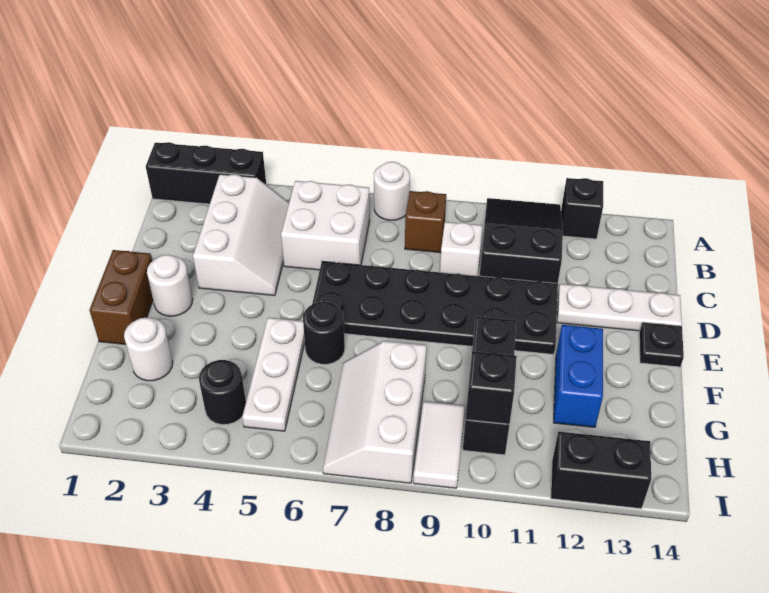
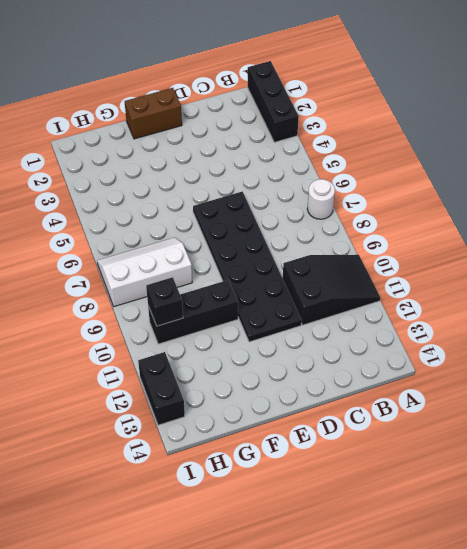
none -> black 1x1 brick [561,178,603,239]
none -> white 2x3 slope [193,174,289,296]
none -> white 2x2 brick [281,181,370,270]

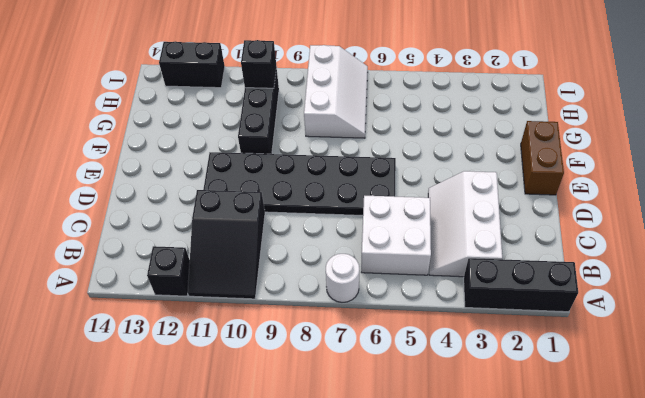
none -> brown 1x1 brick [405,191,446,253]
none -> white 1x1 brick [440,222,482,276]
none -> white 1x3 plate [557,284,682,331]

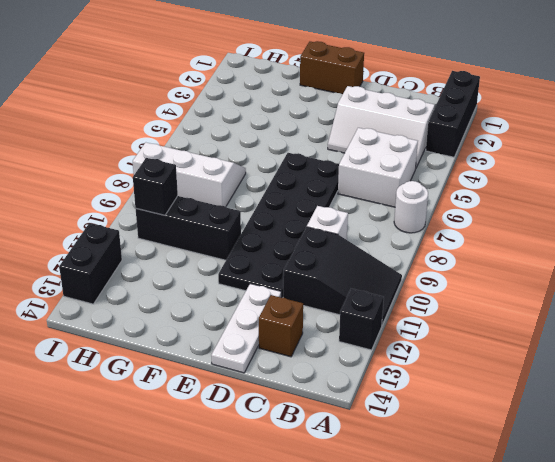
brown 1x1 brick [259,295,303,357] -> brown 1x1 brick moved to [405,191,446,253]
none -> white 1x1 round brick [147,255,193,316]
none -> black 1x1 plate [639,322,684,367]
none -> white 1x3 plate [242,318,305,431]

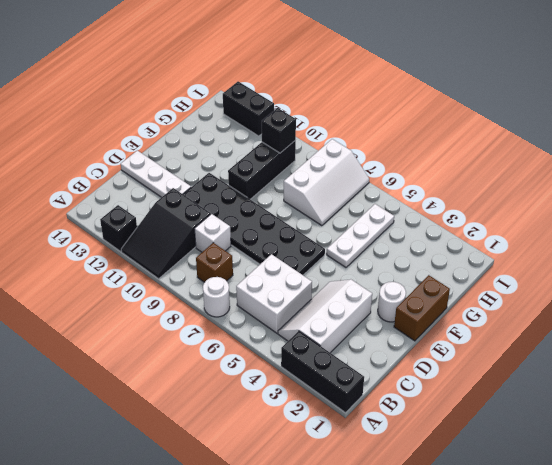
none -> black 1x1 plate [639,322,684,367]
none -> black 1x1 round brick [303,302,345,364]
none -> blue 1x2 brick [554,325,603,427]

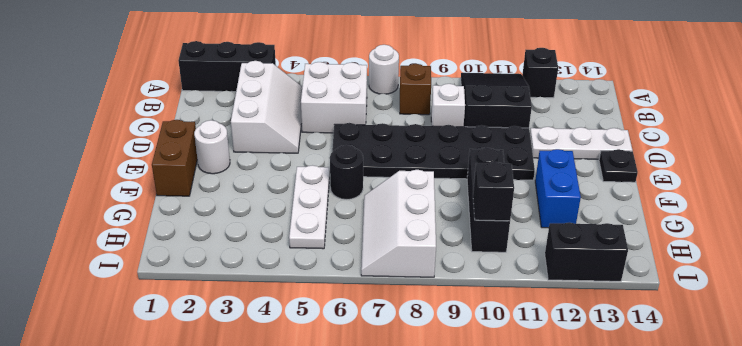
none -> white 1x1 round brick [124,318,173,381]
none -> black 1x1 round brick [199,360,246,425]
none -> white 1x2 tile [413,401,465,488]

